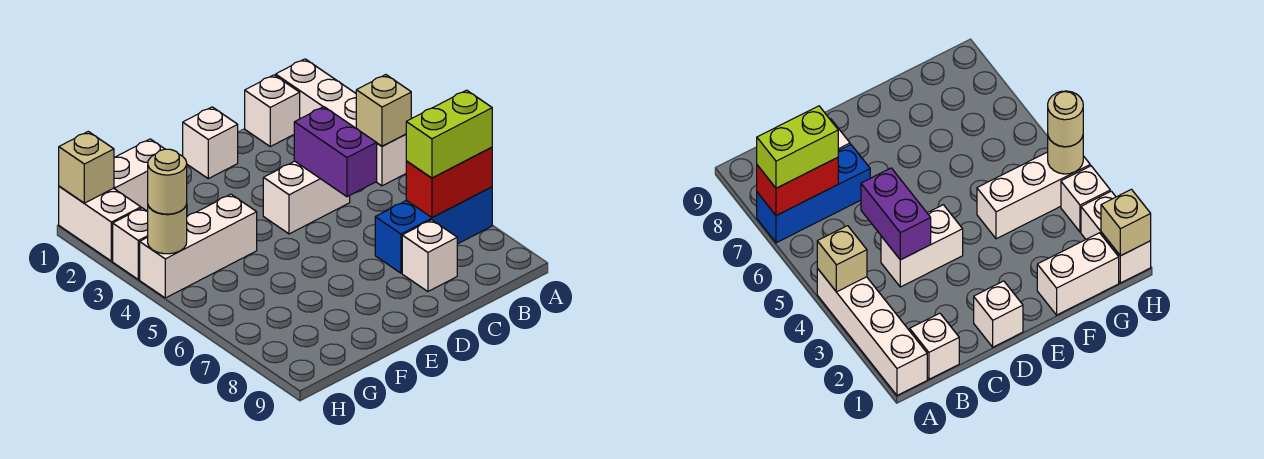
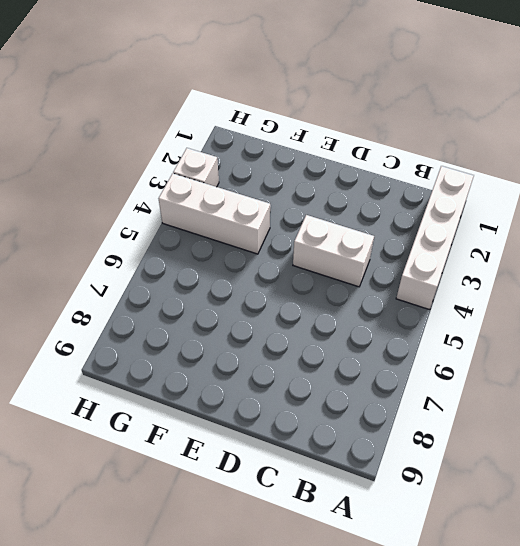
none -> blue 1x3 brick [375,187,492,273]
none -> white 1x1 brick [245,75,300,146]
none -> white 1x1 brick [402,220,457,292]

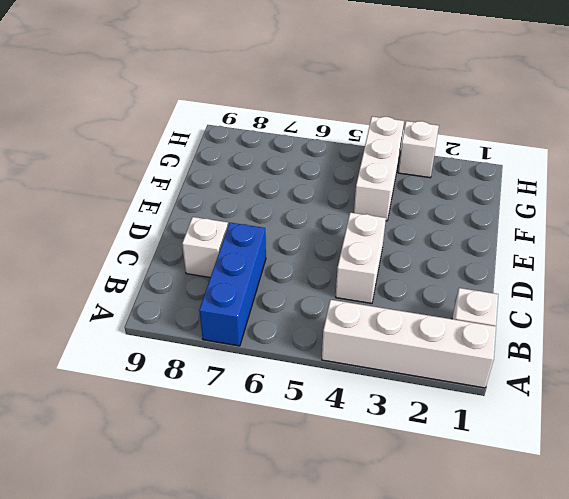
none -> white 1x1 brick [183,107,238,179]
none -> white 1x2 brick [114,139,164,211]
none -> white 1x2 brick [59,186,141,261]

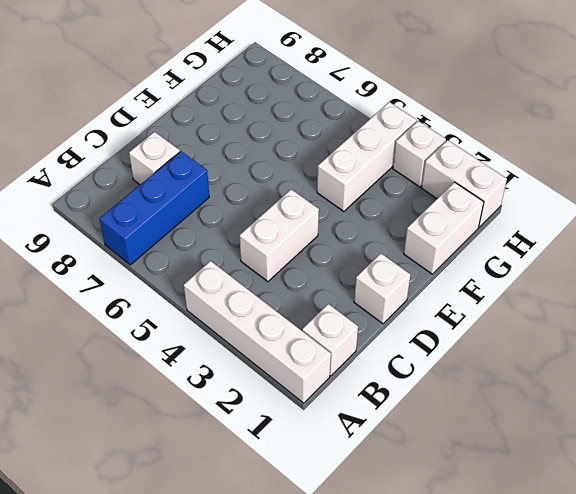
none -> tan 1x1 brick [356,75,411,146]
none -> red 1x2 brick [406,147,492,218]
none -> purple 1x2 brick [294,107,377,197]

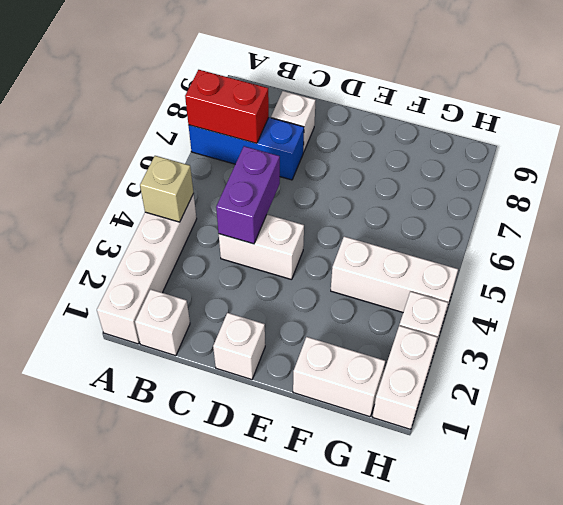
none -> tan 1x1 brick [59,132,114,203]
none -> tan 1x1 round brick [147,204,187,254]
none -> lime 1x2 brick [406,90,492,178]

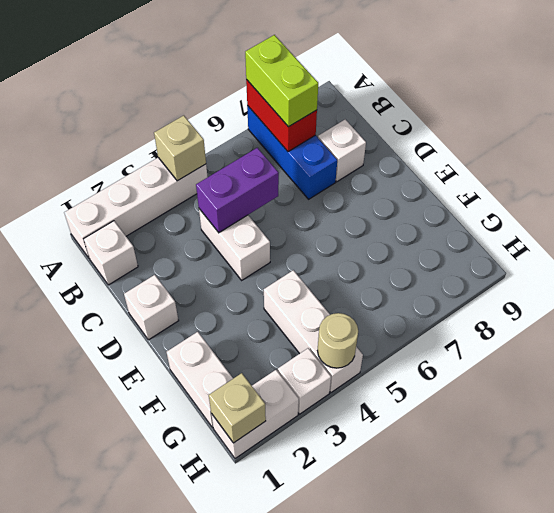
none -> tan 1x1 round brick [148,149,187,214]

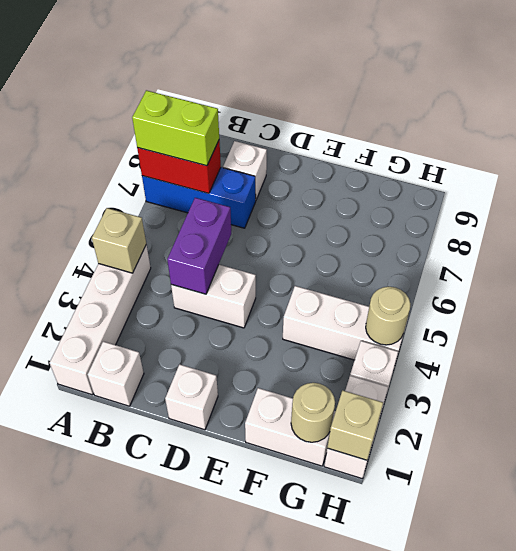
tan 1x1 round brick [291,383,335,442] -> tan 1x1 round brick moved to [148,149,187,214]

